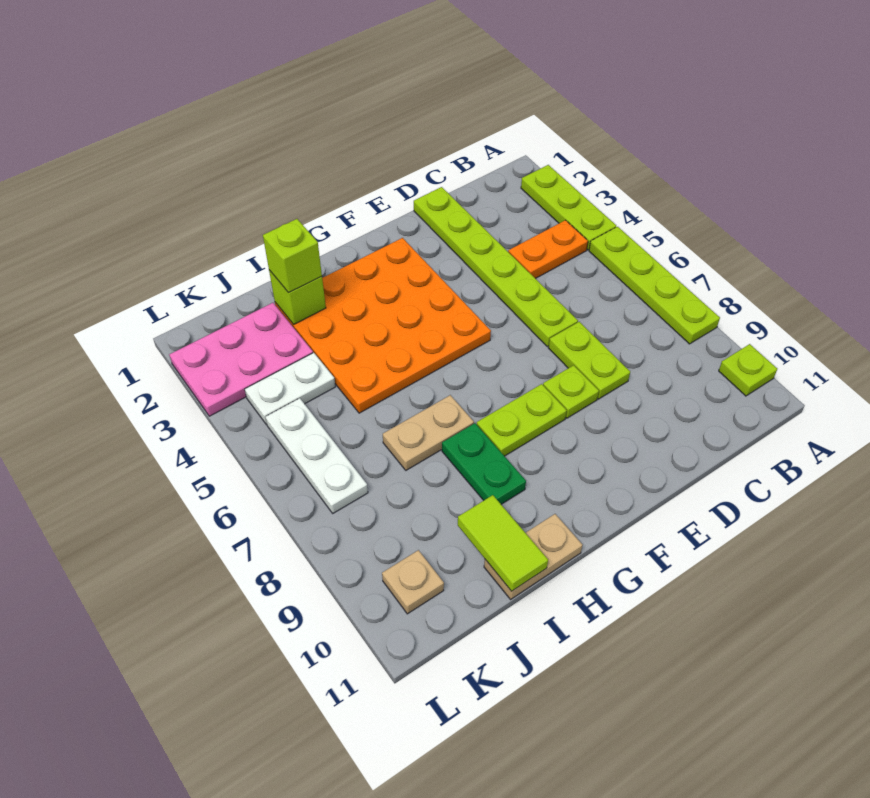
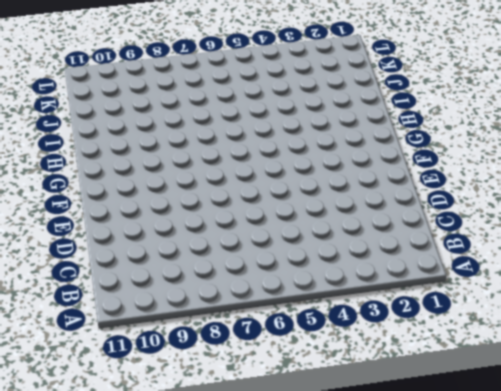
none -> lime 1x3 plate [521,165,616,250]
none -> lime 1x4 plate [589,227,720,344]
none -> lime 1x1 plate [719,344,777,396]

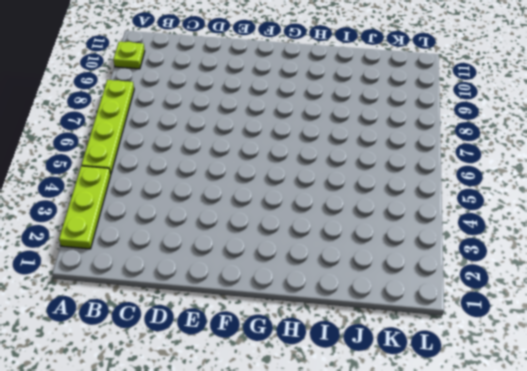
none -> orange 1x2 plate [508,220,588,279]
none -> lime 1x6 plate [414,187,578,347]
none -> lime 1x2 plate [549,322,630,399]

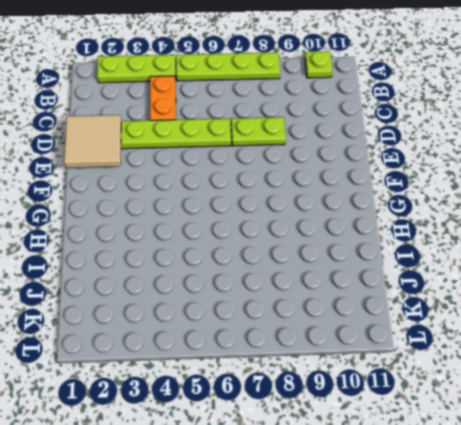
tan 2x2 tile [64,115,121,168] -> none
none -> lime 1x1 plate [543,365,599,418]
none -> orange 4x4 plate [275,238,491,413]
none -> lime 1x2 plate [477,384,567,456]

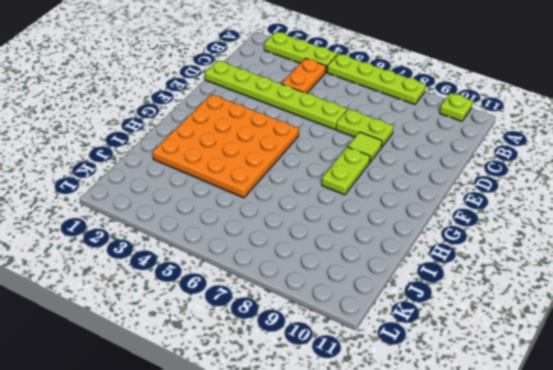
lime 1x1 tile [348,132,382,162] -> lime 1x1 plate [543,365,599,418]
none -> tan 1x2 plate [383,395,474,470]
none -> green 1x2 plate [442,423,526,504]
none -> tan 1x2 plate [484,514,582,599]

